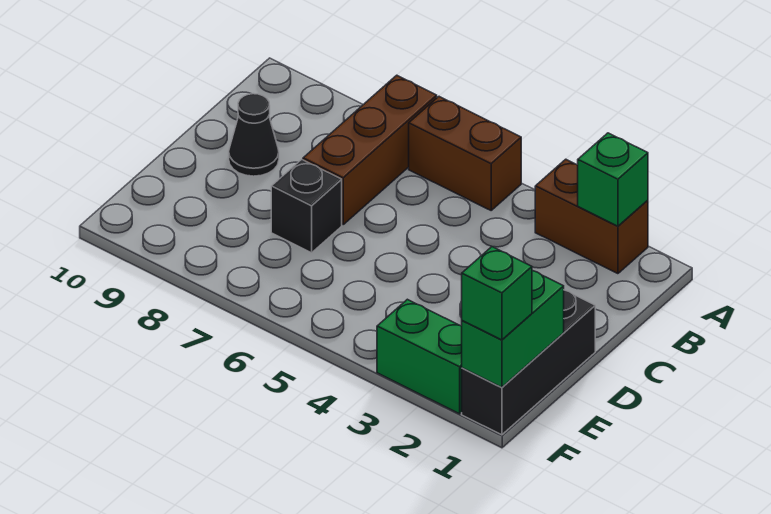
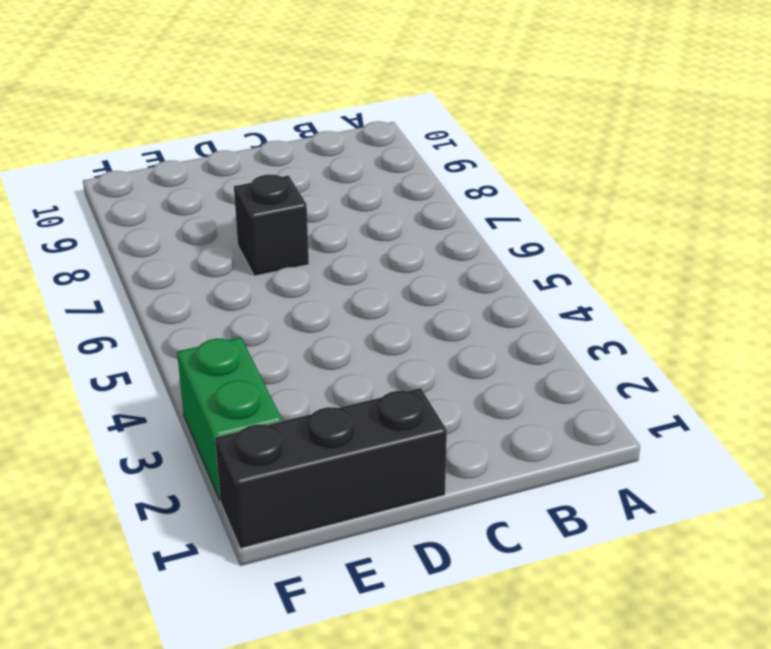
none -> brown 1x2 brick [535,159,648,274]
none -> brown 1x2 brick [409,97,521,210]

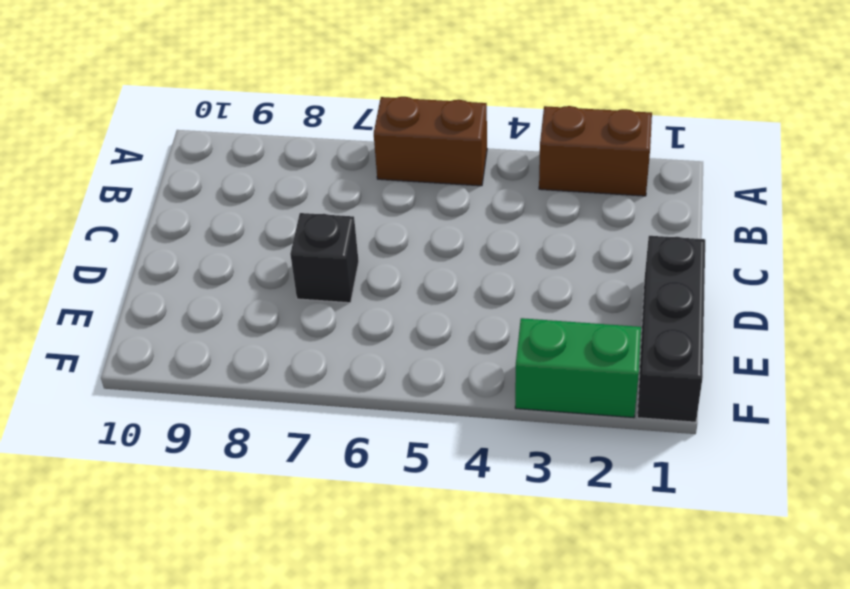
none -> brown 1x3 brick [303,75,437,224]
none -> black 1x1 cone [229,94,279,176]

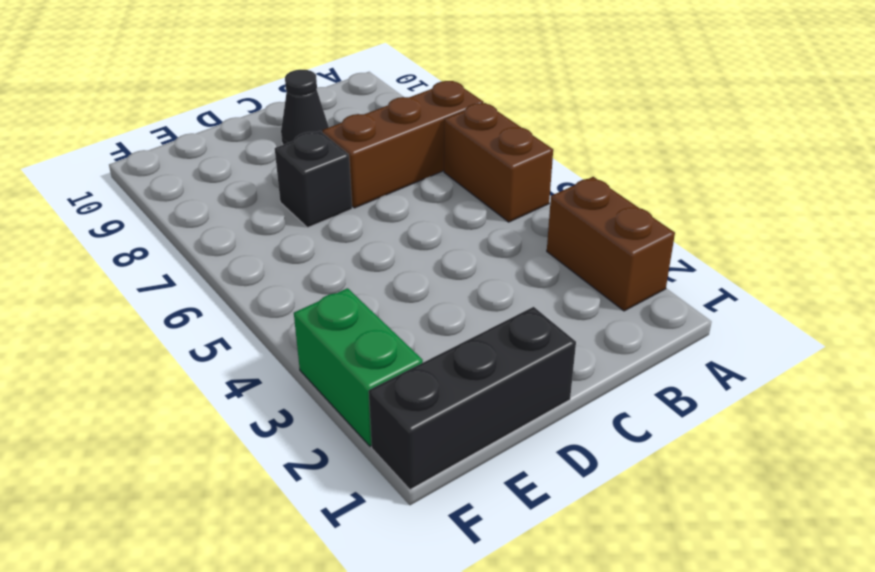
none -> green 1x1 brick [578,133,648,226]
none -> green 1x2 brick [462,271,564,388]

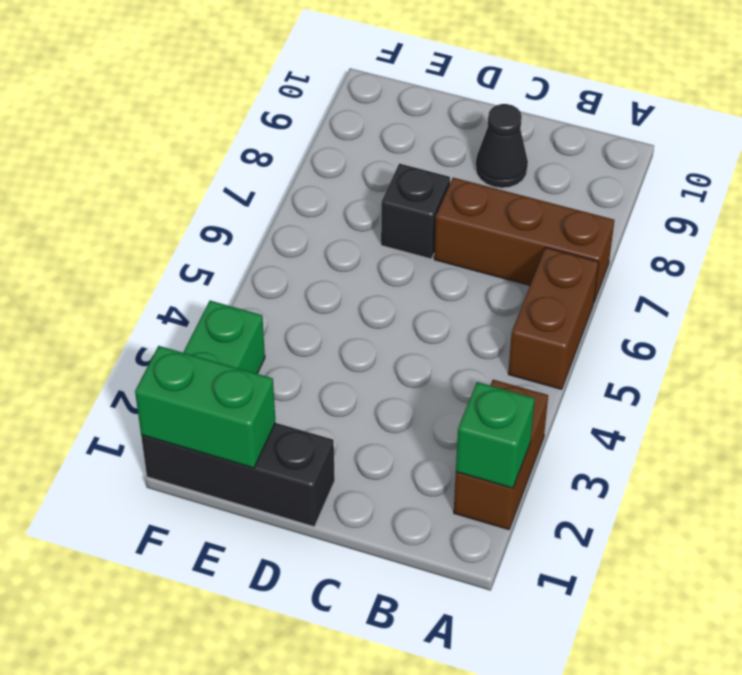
none -> green 1x1 brick [462,247,532,340]

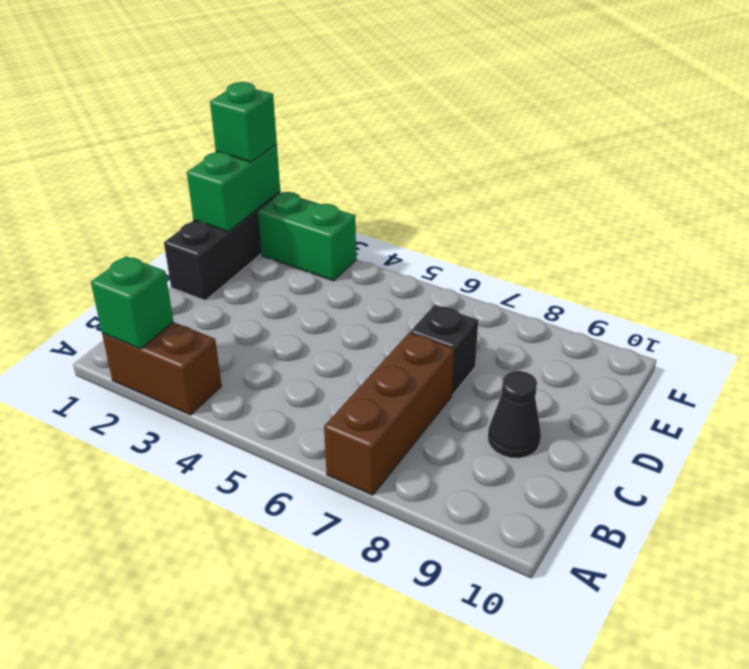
none -> brown 1x2 brick [409,97,521,210]

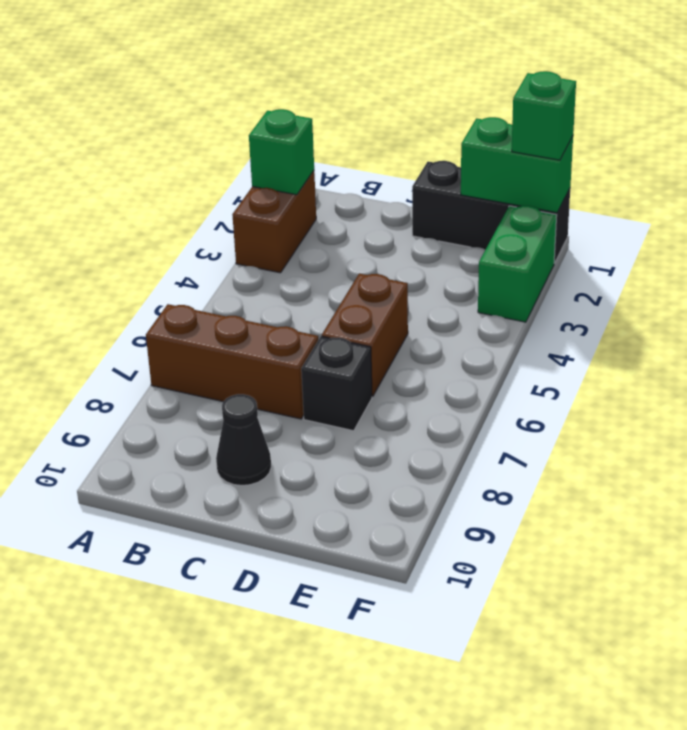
brown 1x2 brick [322,274,408,397] -> brown 1x2 brick moved to [409,97,521,210]

